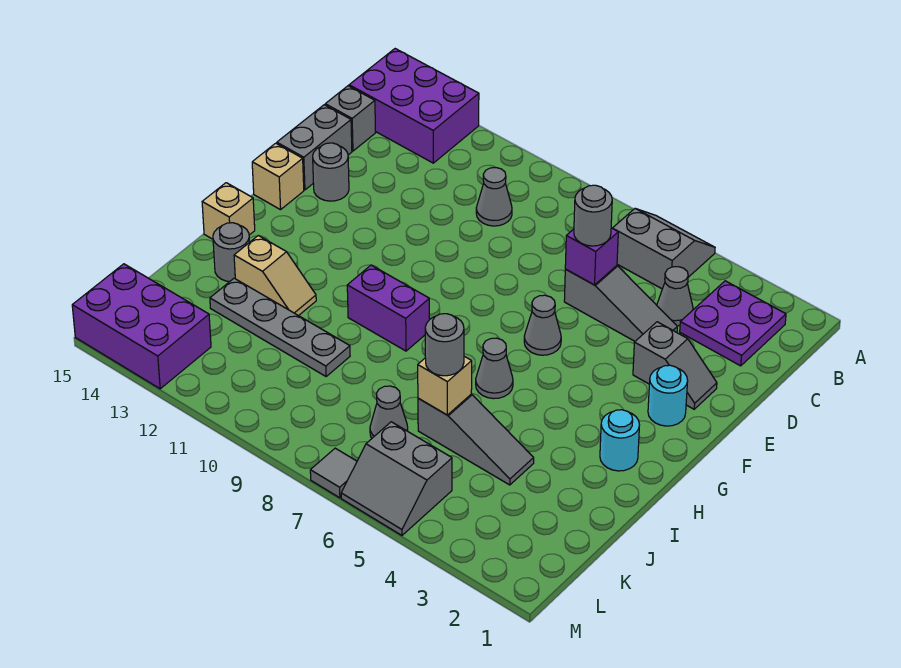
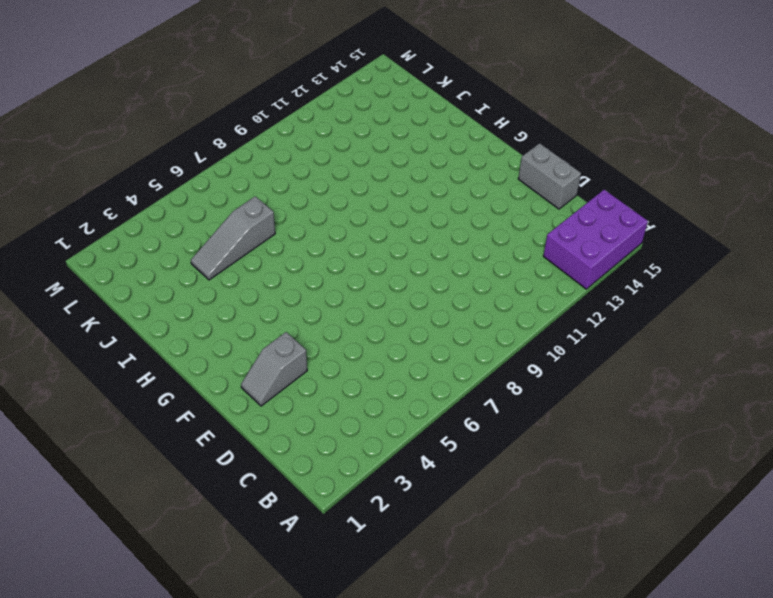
none -> grey 2x2 slope [613,209,715,289]
none -> purple 2x2 plate [680,281,786,366]
none -> grey 1x1 cone [657,267,693,326]

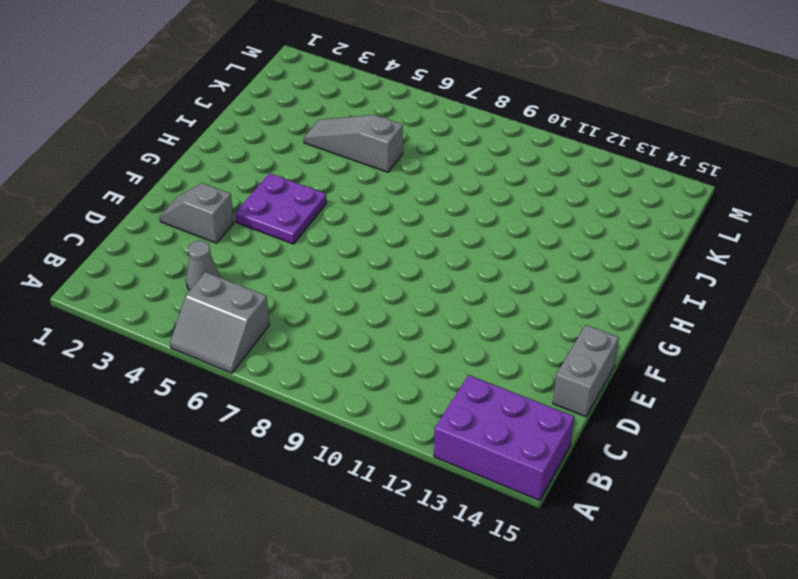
purple 2x2 plate [235,173,327,244] -> purple 2x2 plate moved to [680,281,786,366]
none -> grey 1x1 cone [476,168,512,226]
none -> grey 1x1 brick [325,86,375,151]
none -> grey 1x3 slope [564,266,677,341]

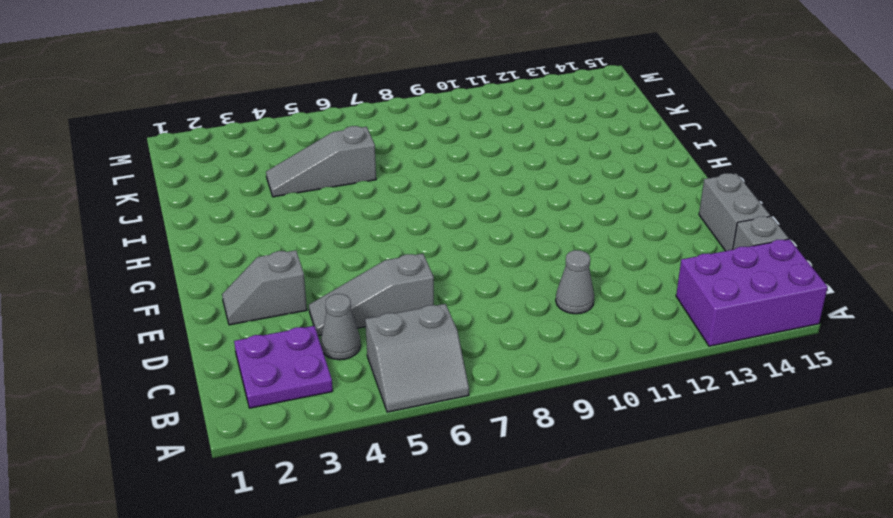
none -> grey 1x1 round brick [313,143,349,201]
none -> cyan 1x1 round brick [648,365,688,426]
none -> grey 1x1 cone [524,295,561,355]

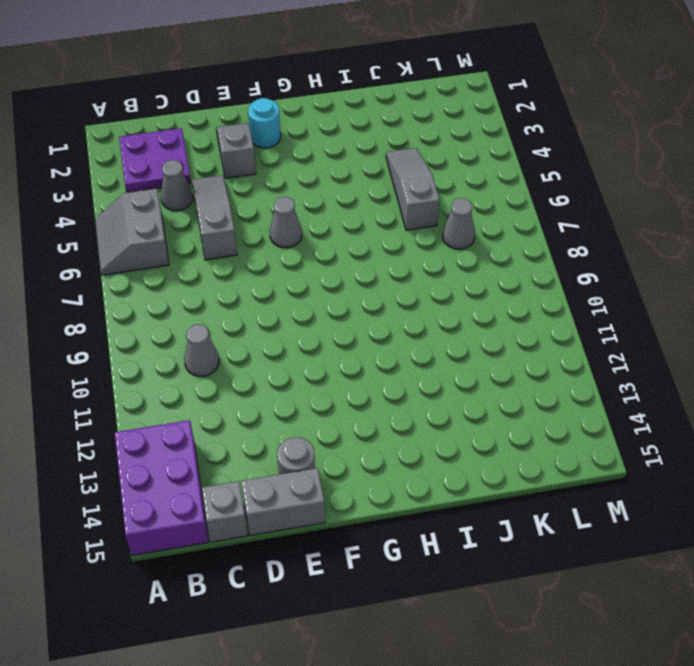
none -> tan 1x1 brick [252,143,304,210]
none -> cyan 1x1 round brick [600,410,639,471]
none -> grey 1x1 cone [476,338,513,399]

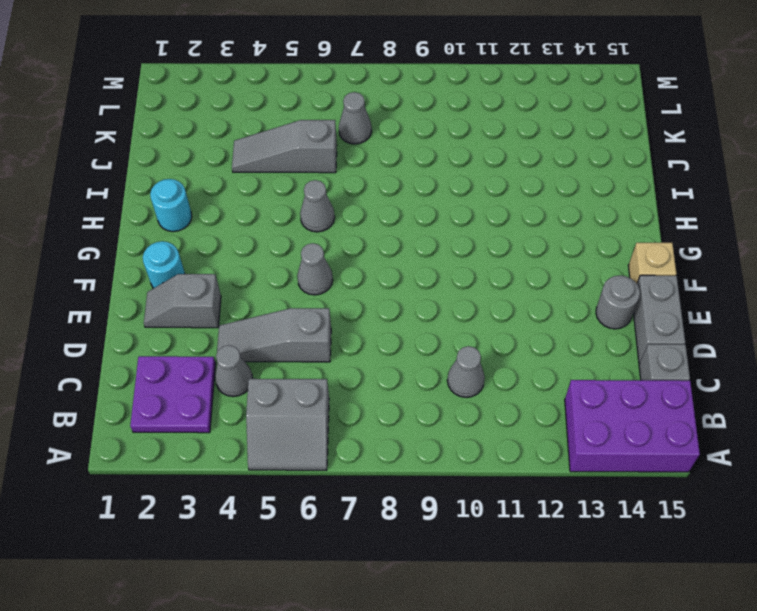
none -> purple 1x2 brick [347,265,430,351]
none -> tan 1x1 brick [202,183,255,239]
none -> tan 1x2 slope [234,236,316,316]

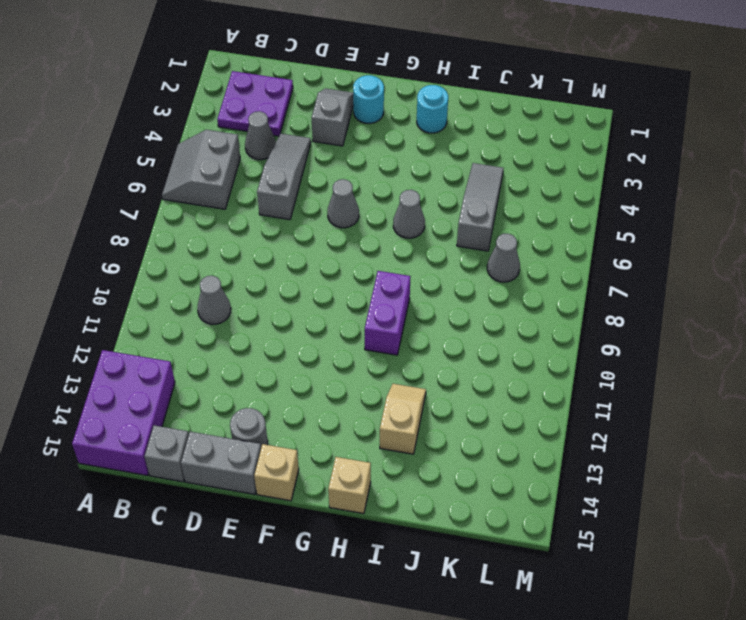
none -> grey 1x1 round brick [213,223,249,282]
none -> grey 1x4 plate [210,278,350,377]
none -> grey 2x2 slope [341,422,452,535]

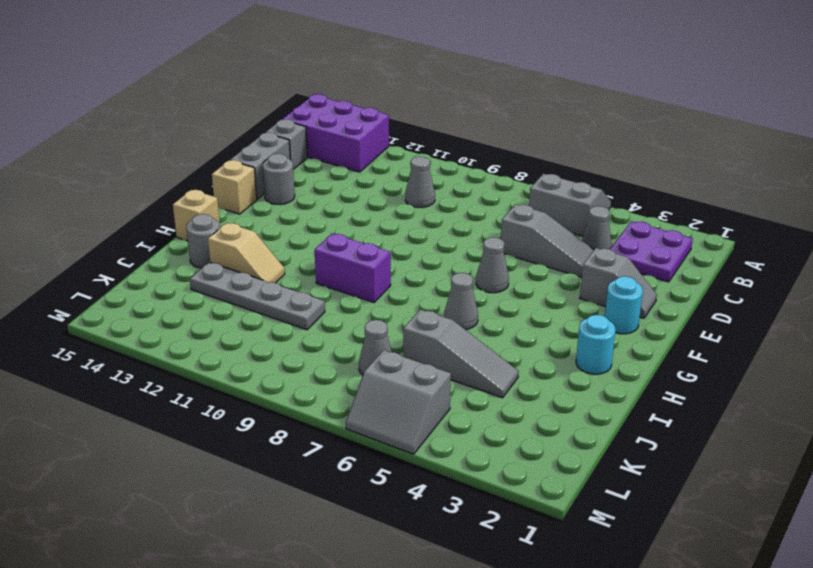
none -> purple 2x3 brick [72,264,211,389]
none -> grey 1x1 tile [310,448,357,498]
none -> purple 1x1 brick [565,228,618,285]

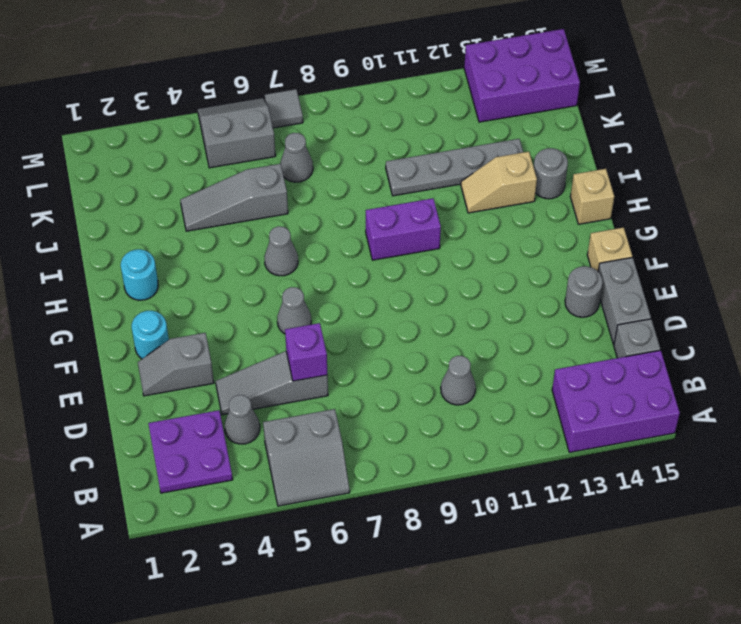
none -> tan 1x1 brick [418,356,472,415]
none -> grey 1x1 round brick [574,185,612,246]
none -> grey 1x1 round brick [425,314,464,376]

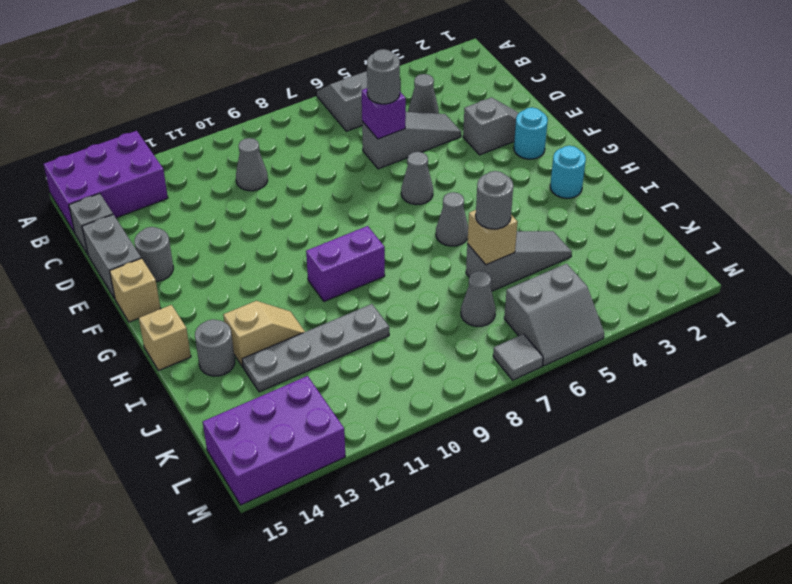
none -> purple 2x2 plate [680,281,786,366]

